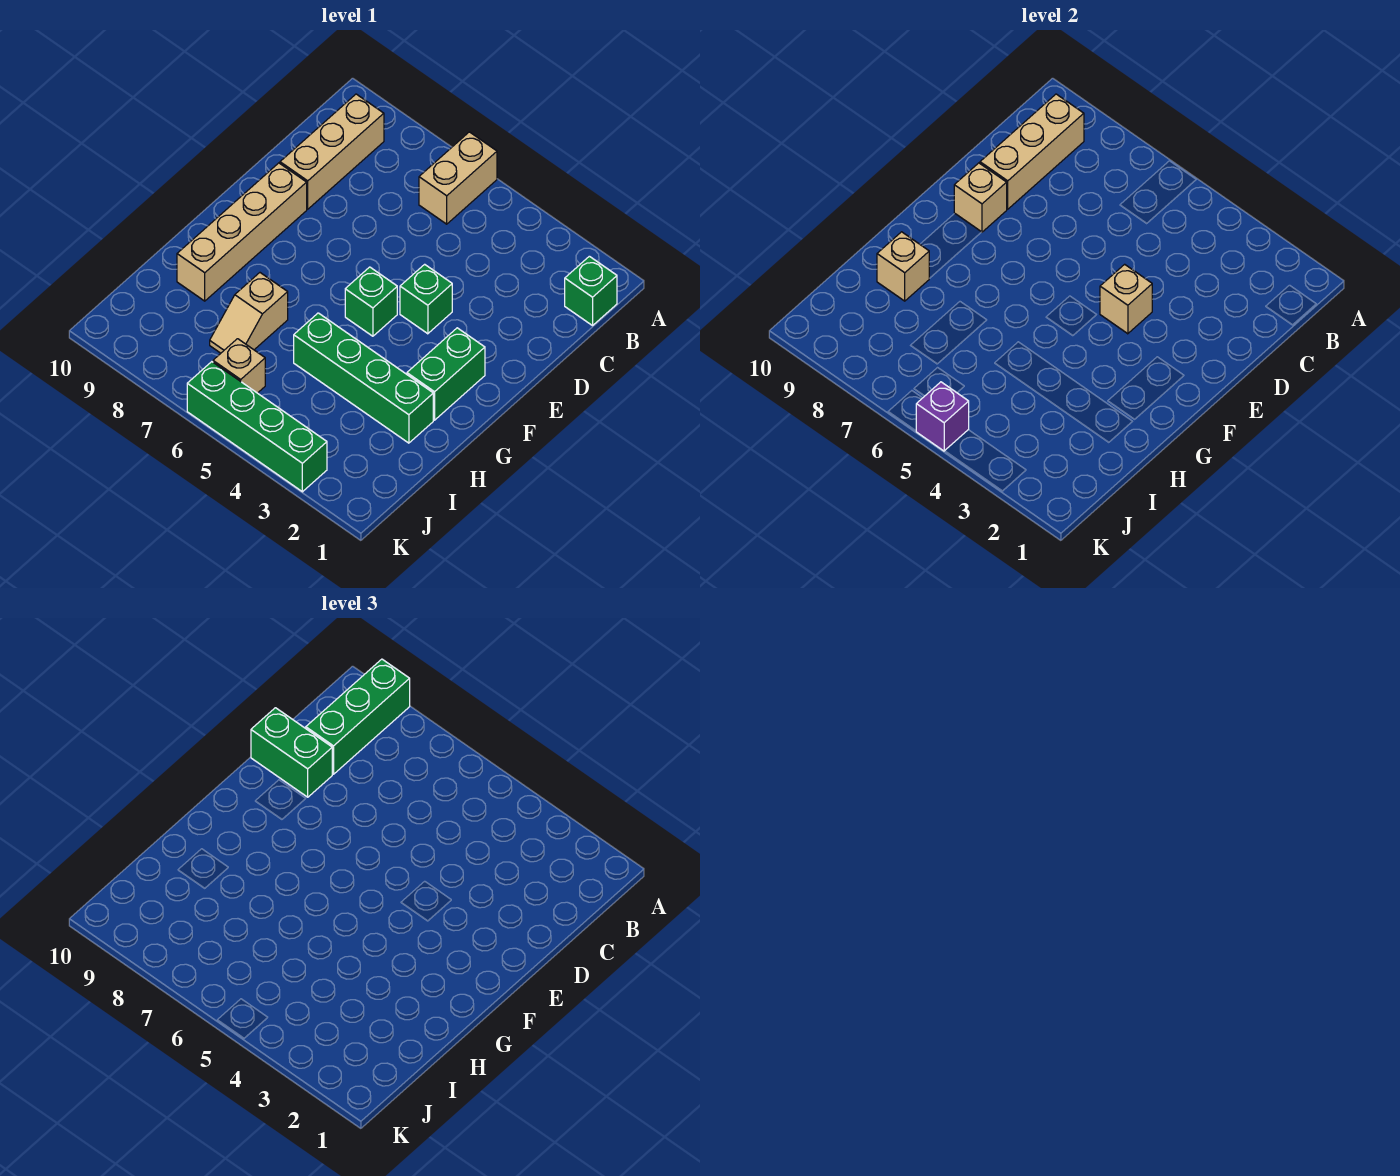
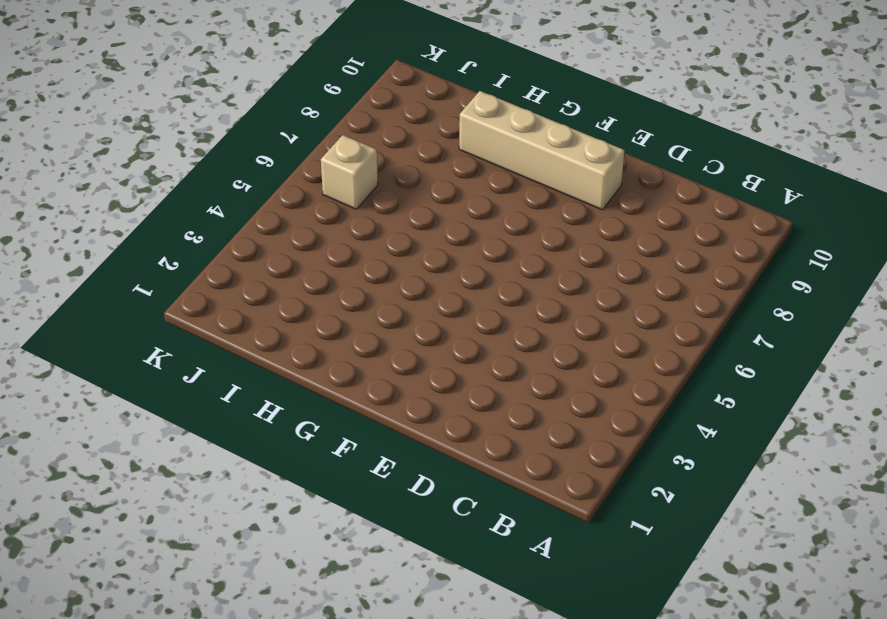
none -> tan 1x2 brick [419,132,497,224]
none -> green 1x1 brick [565,256,617,326]
none -> tan 1x3 brick [280,94,384,209]

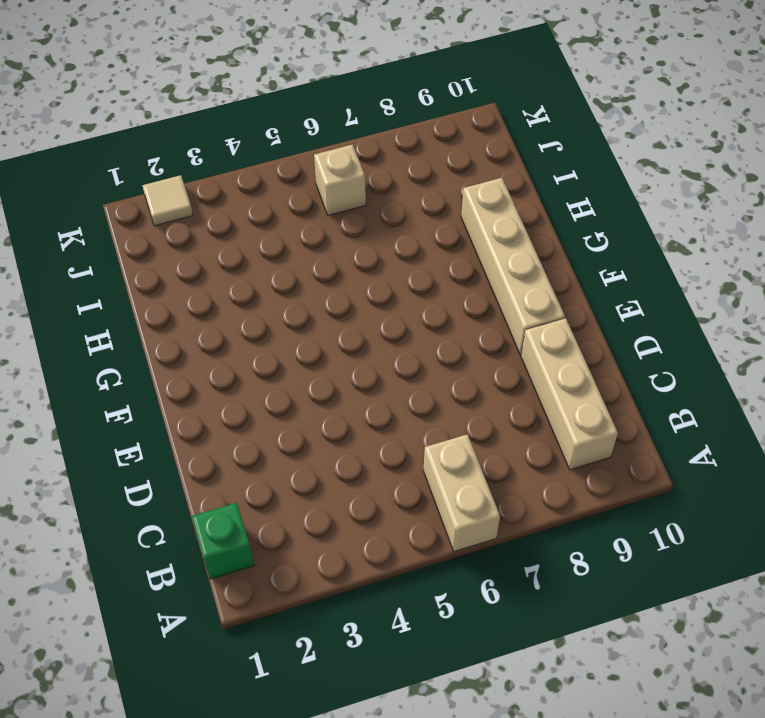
tan 1x1 tile [142,175,193,226] -> none
none -> green 1x1 brick [400,264,452,334]
none -> green 1x2 brick [407,328,485,420]
none -> green 1x1 brick [345,267,397,336]

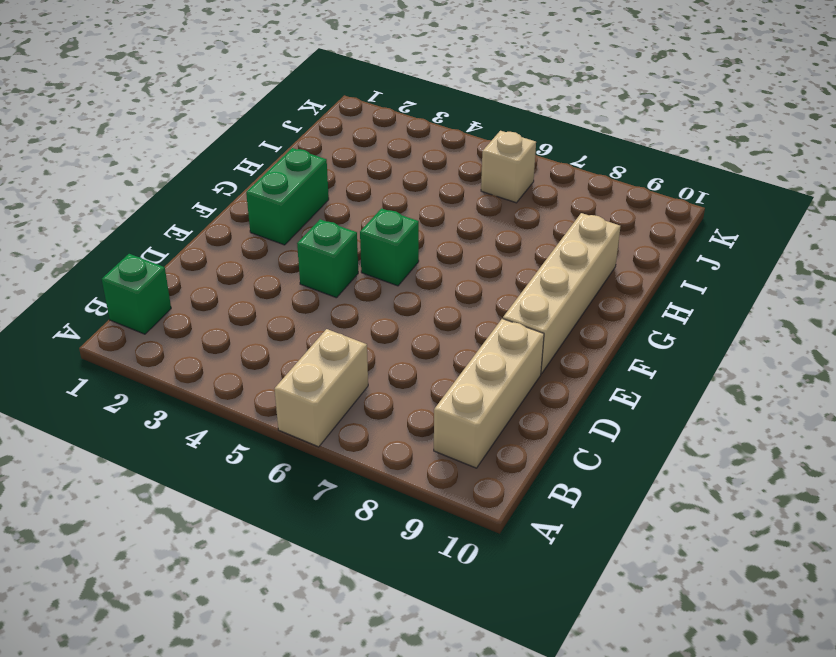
none -> green 1x4 brick [294,313,433,443]
none -> tan 1x2 slope [210,273,288,353]
none -> green 1x4 brick [187,362,327,492]

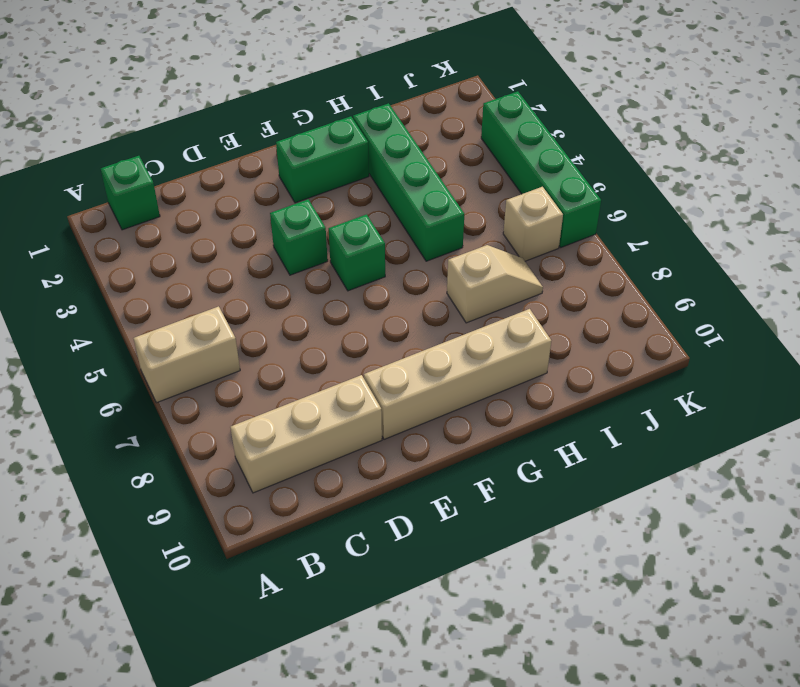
none -> tan 1x3 brick [980,94,1084,209]
none -> tan 1x1 brick [1100,264,1152,334]
none -> tan 1x1 brick [954,163,1007,232]

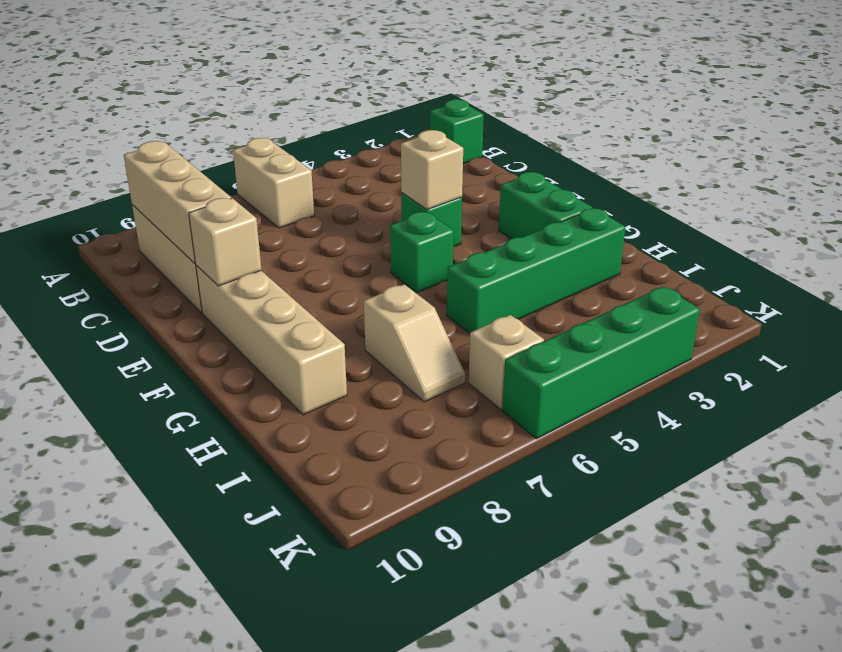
none -> tan 1x1 brick [877,232,929,301]
none -> purple 1x1 brick [916,382,969,451]
none -> green 1x3 brick [306,659,410,774]

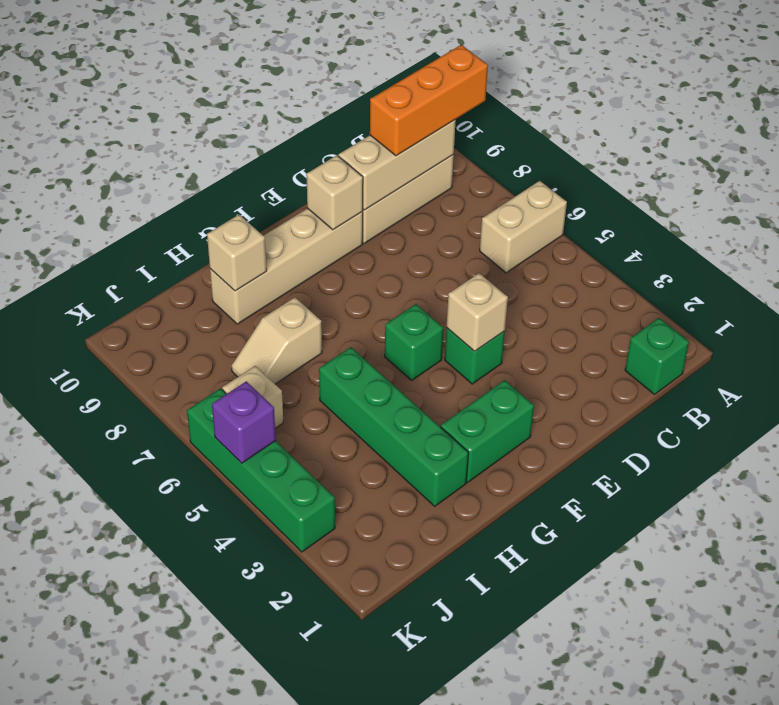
orange 1x3 brick [370,45,488,156] -> green 1x3 brick [306,659,410,774]
none -> green 1x2 brick [251,708,332,797]

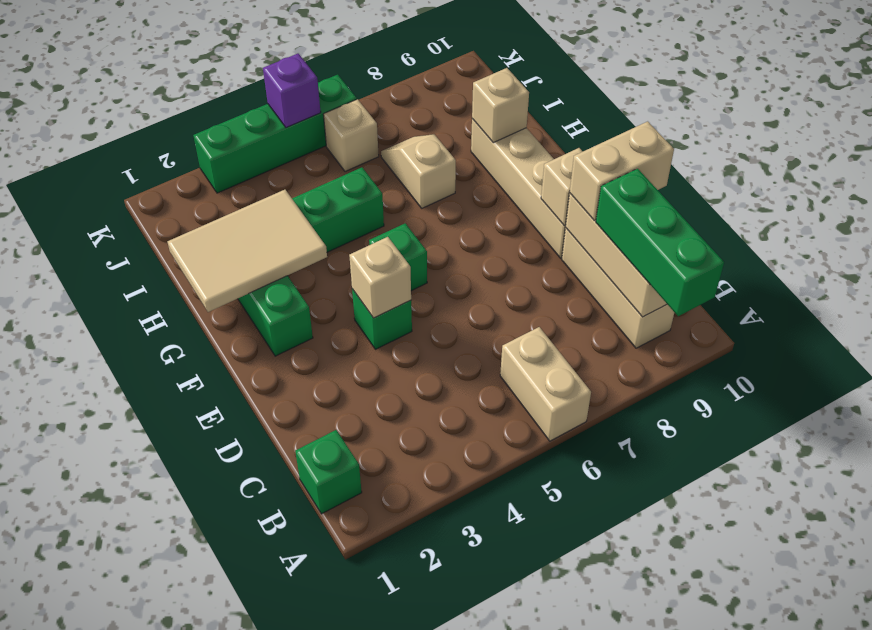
tan 1x2 brick [570,121,674,221] -> green 1x2 brick [251,708,332,797]
tan 2x3 tile [167,190,327,312] -> none

